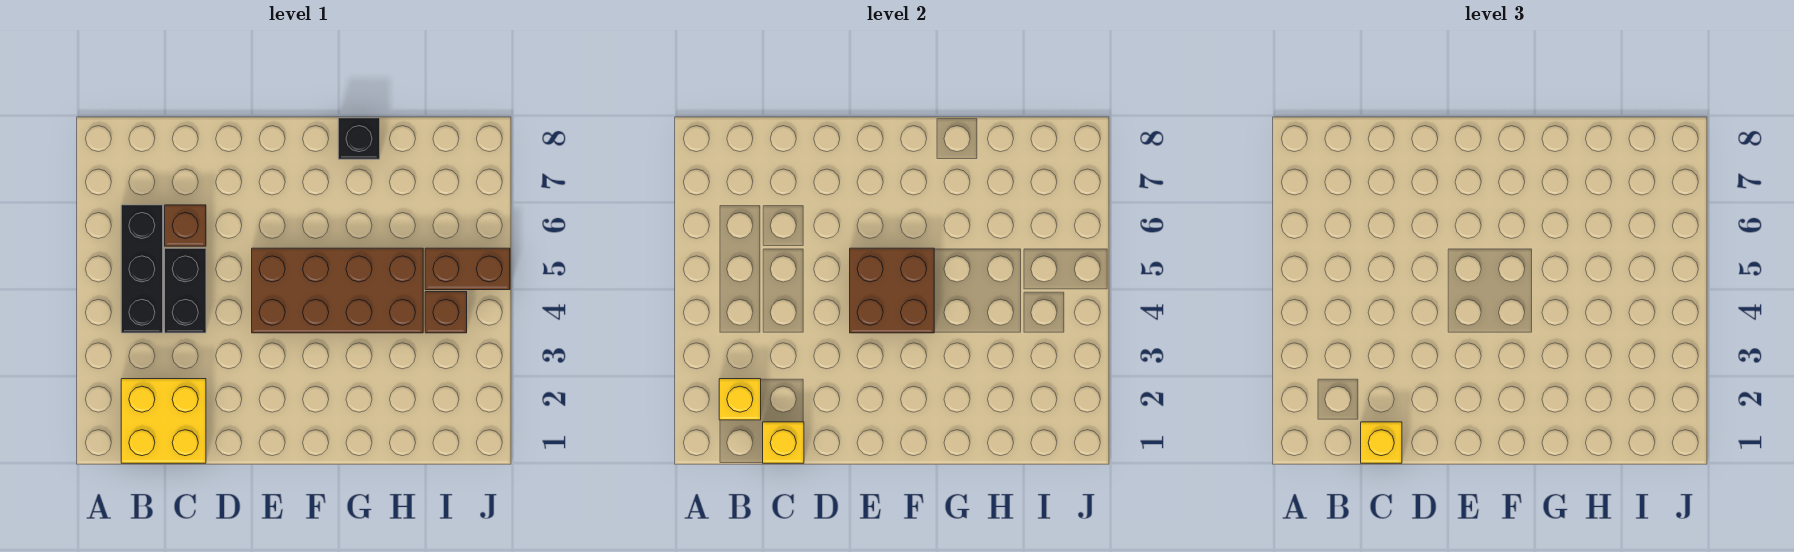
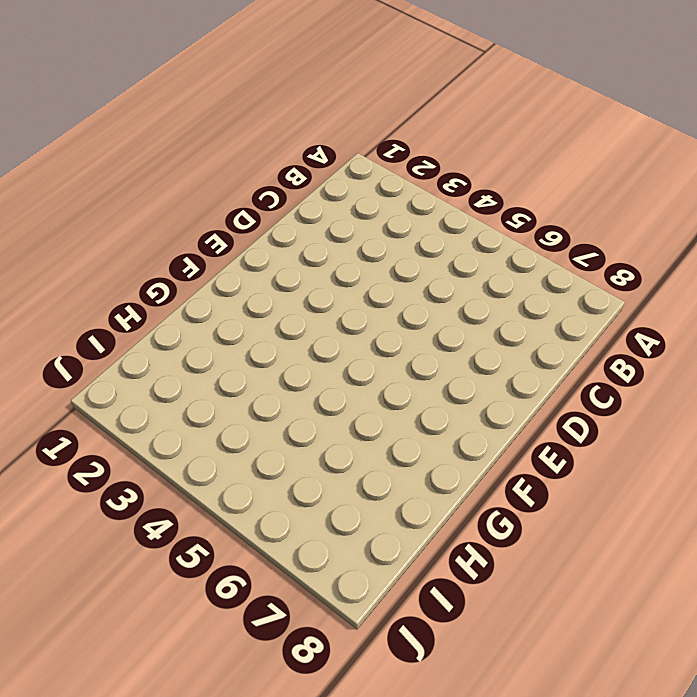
none -> yellow 2x2 brick [121,379,206,463]
none -> black 1x3 brick [121,205,163,333]
none -> black 1x2 brick [165,248,206,333]

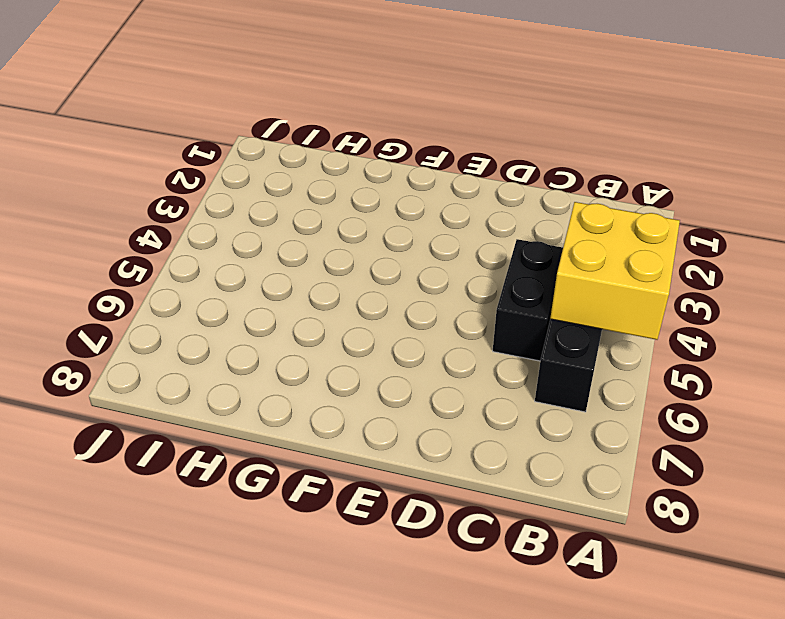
yellow 2x2 brick [550,202,680,340] -> yellow 2x2 brick moved to [121,379,206,463]
none -> brown 1x1 brick [165,205,206,246]
none -> brown 2x4 brick [252,248,423,333]
none -> black 1x1 brick [338,118,380,159]

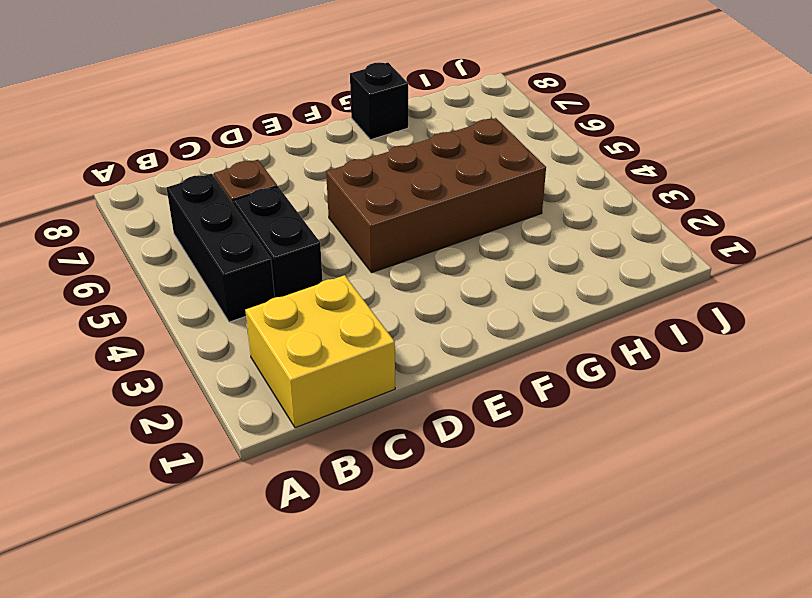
none -> brown 1x1 brick [425,292,467,333]
none -> brown 1x2 brick [425,248,510,290]
none -> yellow 1x1 brick [719,379,761,420]

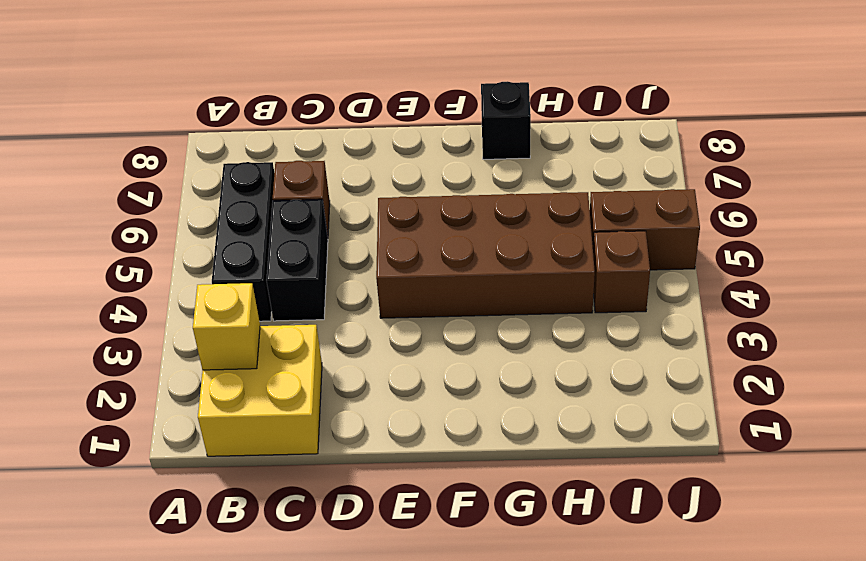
none -> yellow 1x1 brick [763,422,804,463]
none -> brown 2x2 brick [850,248,934,333]
none -> yellow 1x1 brick [1361,422,1402,463]

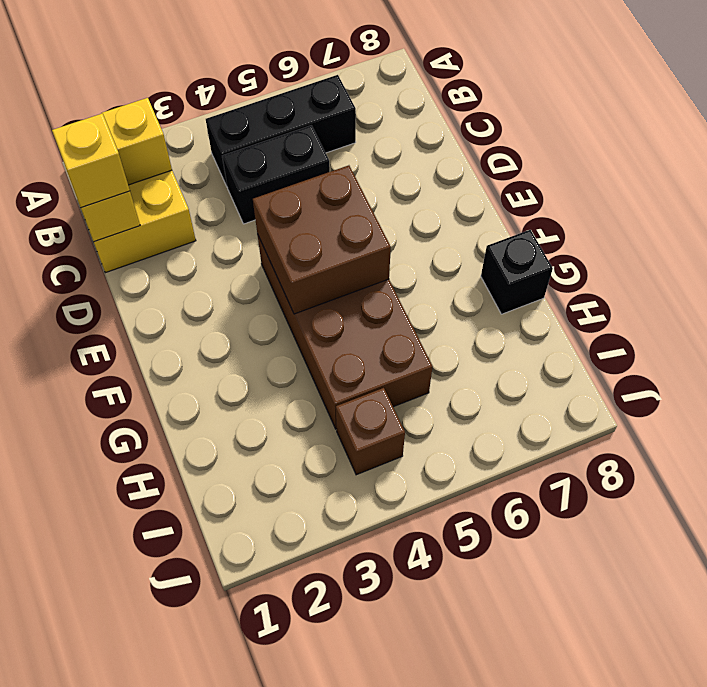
none -> brown 1x1 brick [165,205,206,246]
none -> brown 1x2 brick [425,248,510,290]

